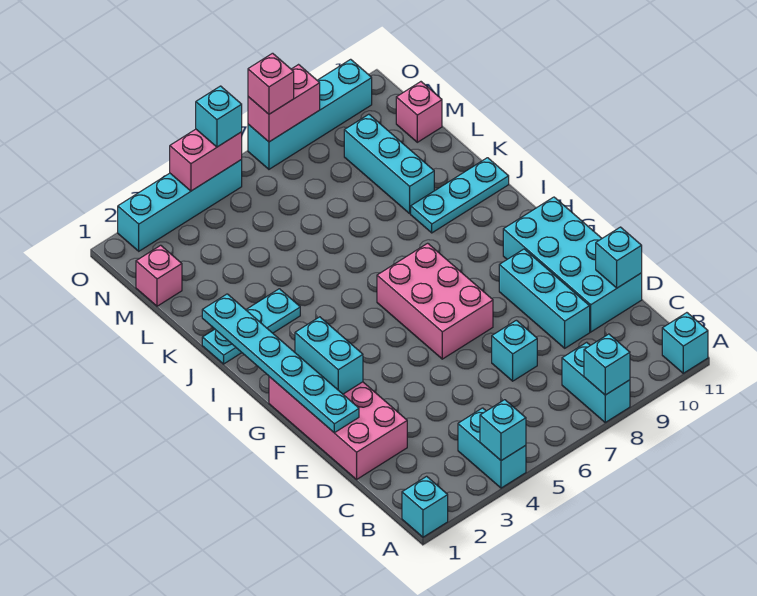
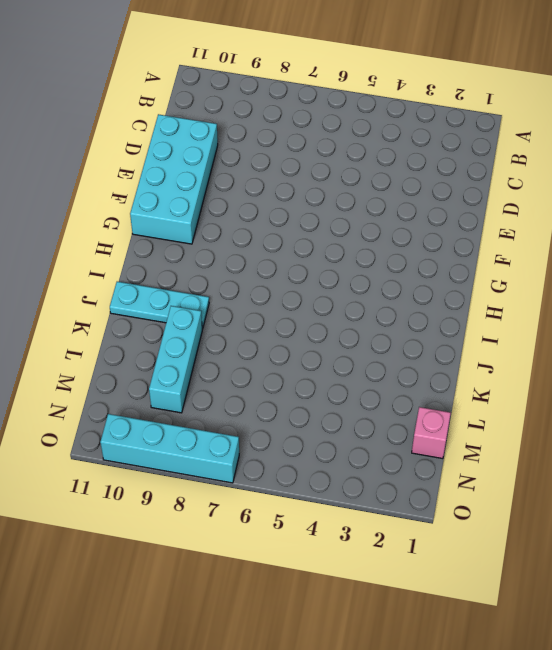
none -> cyan 1x1 brick [402,476,448,537]
none -> cyan 1x2 brick [458,408,526,488]
none -> cyan 1x2 brick [562,342,630,422]

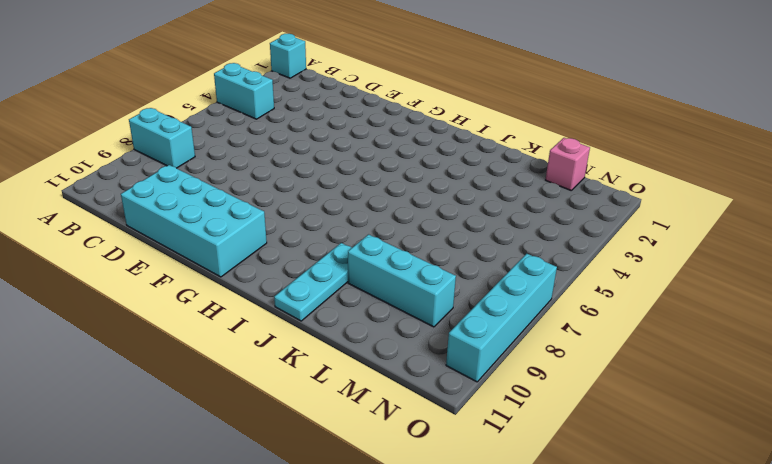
none -> cyan 1x1 brick [662,313,708,373]
none -> pink 2x4 brick [269,377,407,479]
none -> cyan 1x1 brick [492,320,537,381]

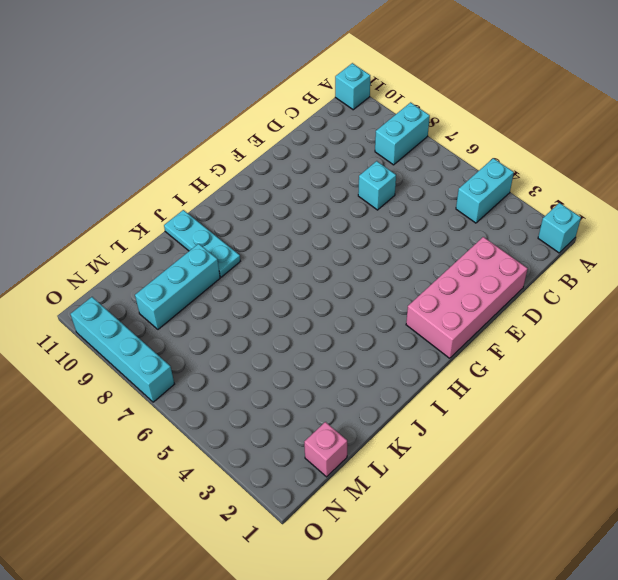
none -> cyan 1x3 brick [499,249,590,348]
none -> cyan 2x4 brick [503,197,642,332]
none -> pink 2x3 brick [377,243,493,359]

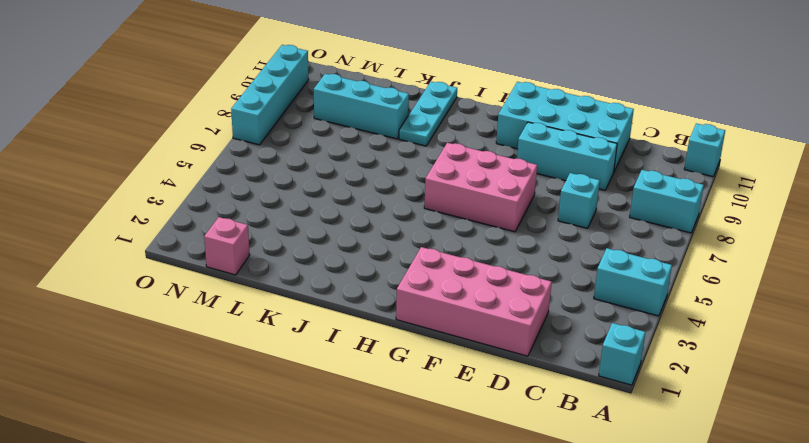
none -> cyan 1x3 plate [202,289,300,364]
none -> pink 1x1 brick [396,82,442,142]
none -> cyan 1x4 brick [118,160,242,251]

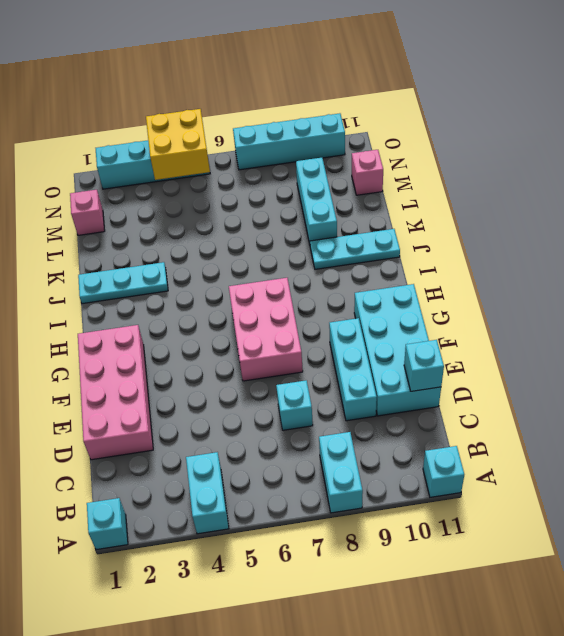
yellow 2x2 brick [146,109,210,180] -> pink 1x2 brick [170,129,242,191]
none -> cyan 1x1 brick [480,400,526,461]
none -> cyan 1x1 brick [584,334,630,395]
none -> cyan 1x6 plate [202,294,359,433]

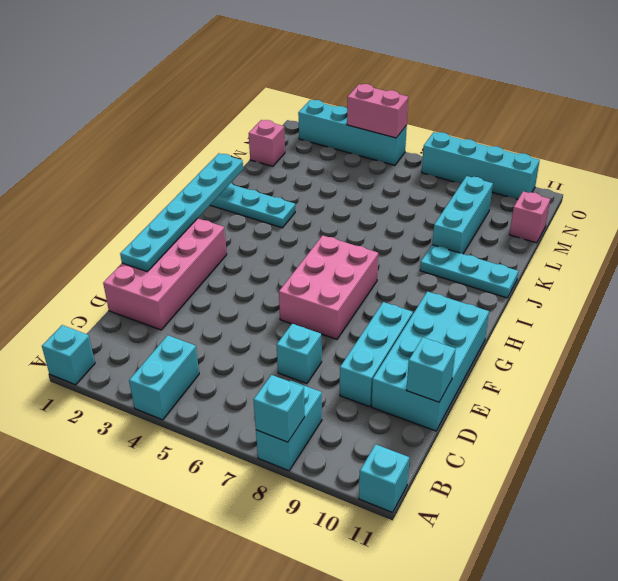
none -> cyan 1x1 brick [480,400,526,461]
none -> cyan 1x2 brick [295,317,363,394]
none -> pink 1x2 brick [248,65,320,142]

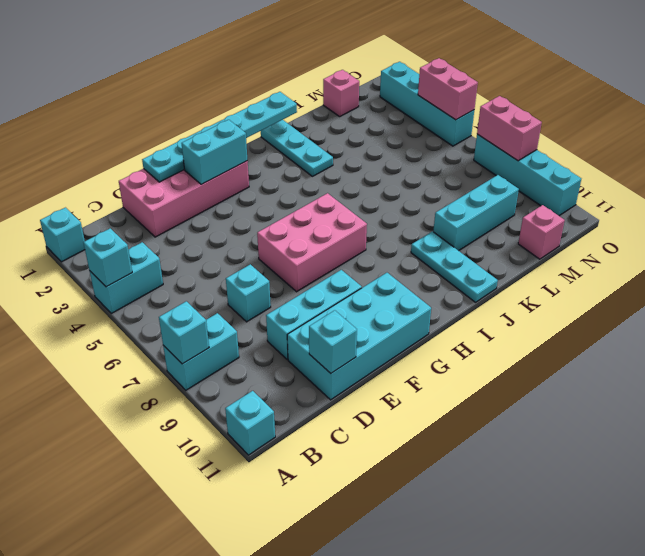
none -> cyan 1x1 brick [196,86,242,147]
none -> pink 1x1 brick [248,53,294,114]

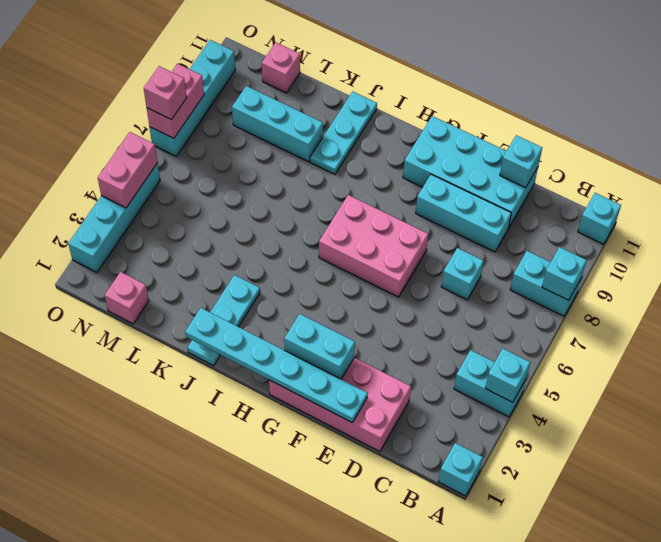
none -> cyan 1x1 brick [196,86,242,147]

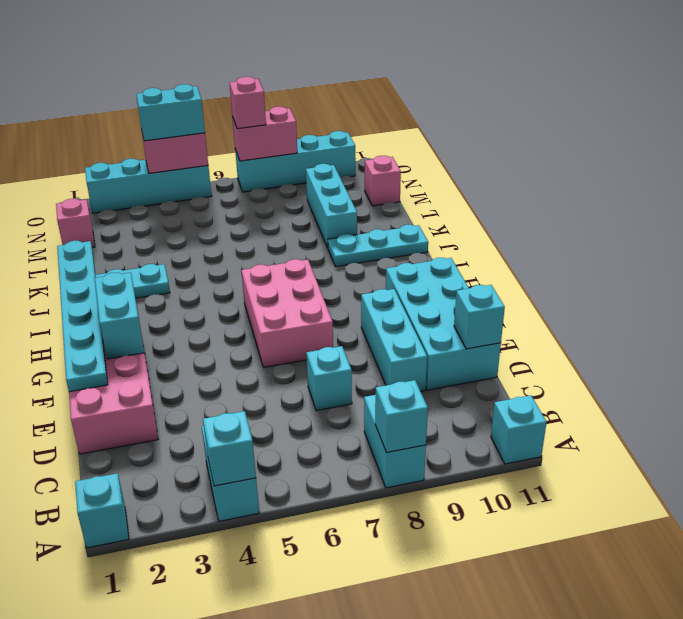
cyan 1x2 brick [136,84,205,141] -> cyan 1x1 brick [196,86,242,147]

